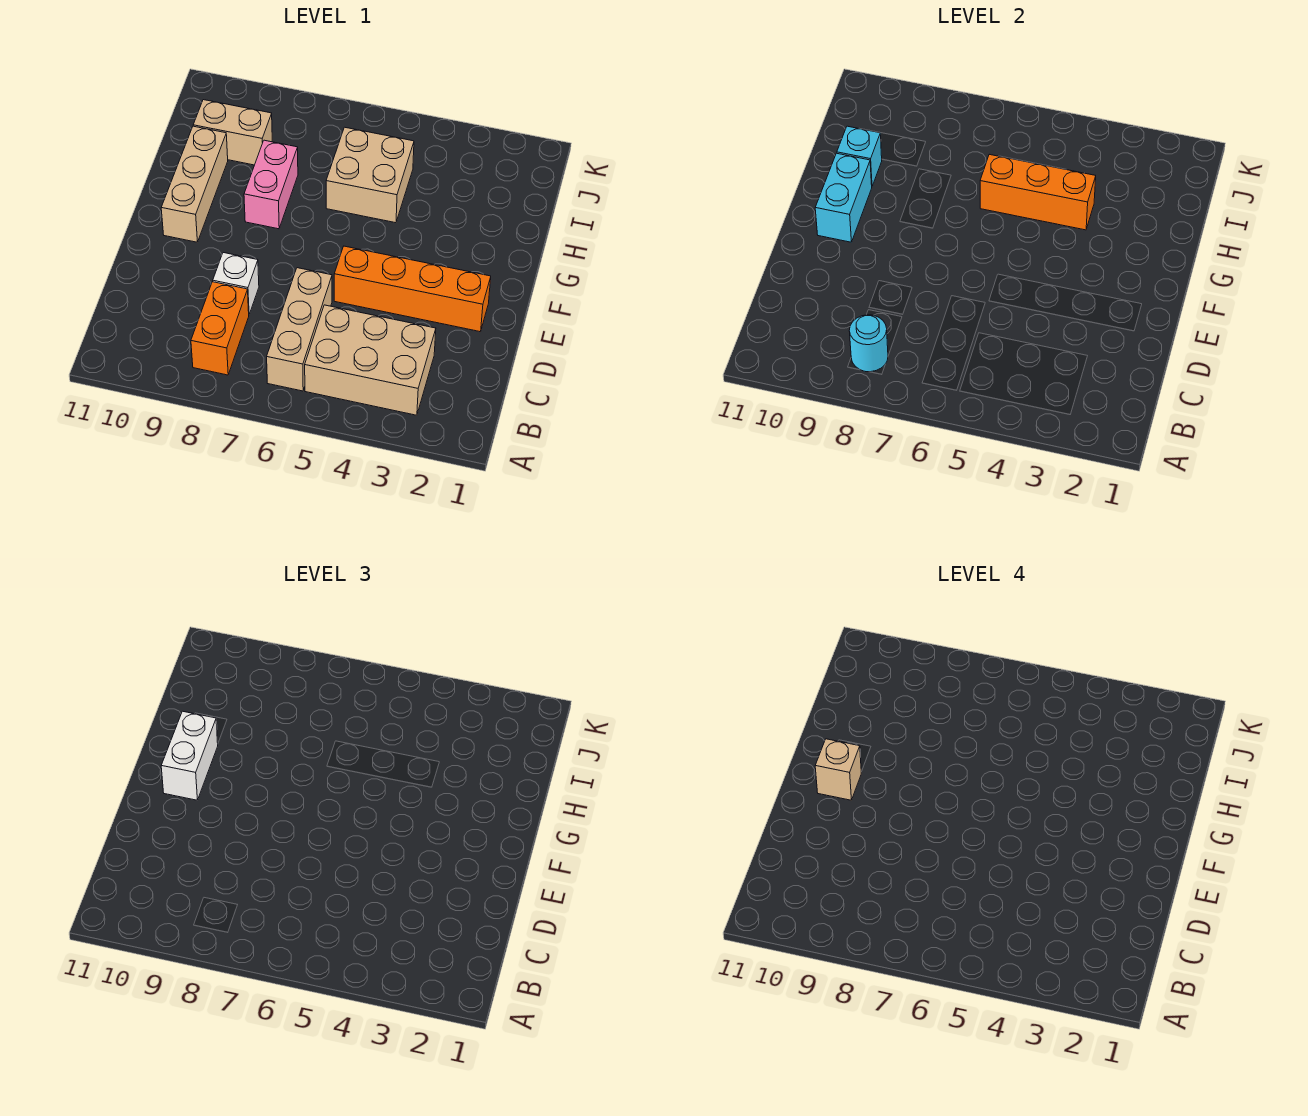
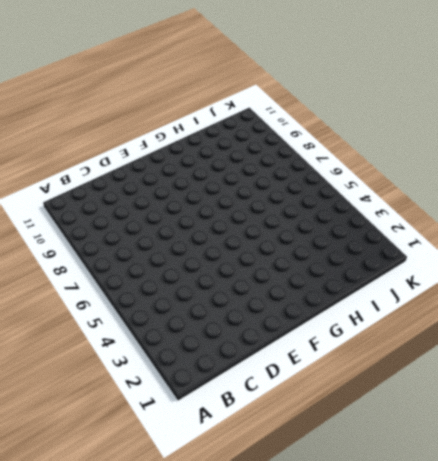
none -> tan 2x3 brick [305,305,436,415]
none -> tan 1x3 brick [267,268,332,391]
none -> orange 1x2 brick [191,282,249,375]

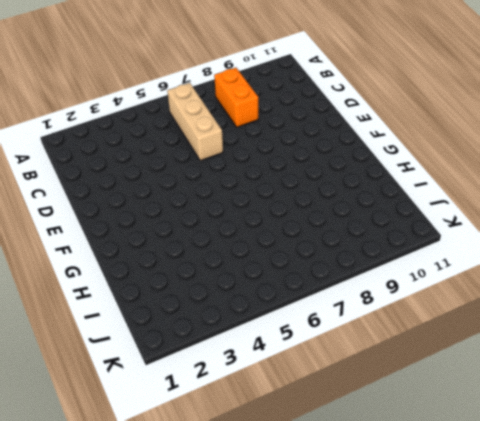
none -> tan 2x3 brick [305,305,436,415]
none -> white 1x1 brick [213,253,259,314]
none -> orange 1x4 brick [334,246,491,332]

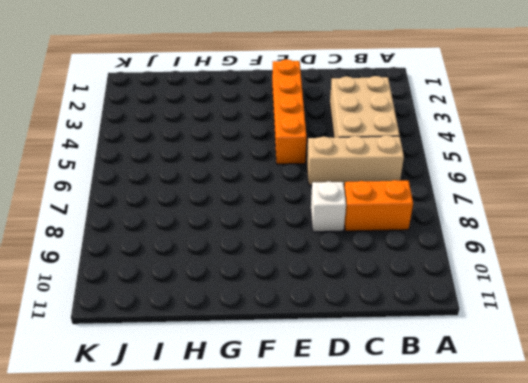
none -> tan 1x3 brick [161,126,228,242]
none -> pink 1x2 brick [244,140,298,229]
none -> tan 2x2 brick [326,127,414,223]

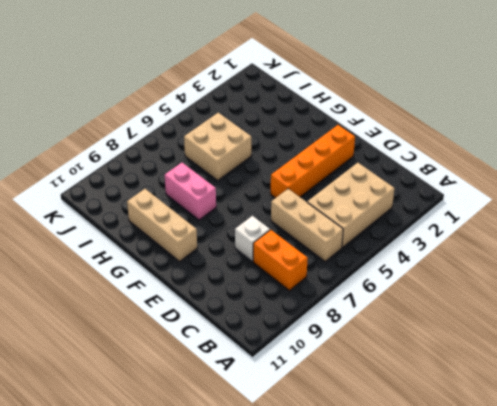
none -> tan 1x2 brick [193,100,272,165]
none -> cyan 1x1 round brick [849,315,888,372]
none -> cyan 1x2 brick [815,153,872,242]

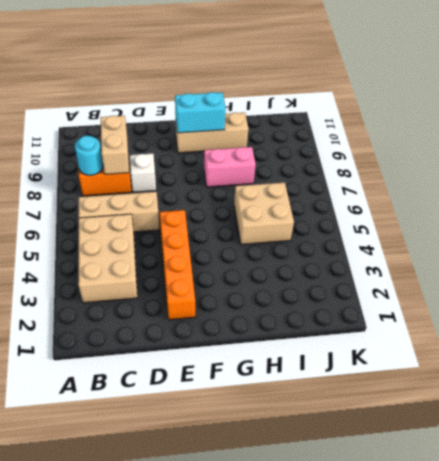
tan 1x2 brick [101,116,129,174] -> tan 1x2 brick moved to [193,100,272,165]
none -> orange 1x3 brick [980,154,1096,230]
none -> cyan 1x1 brick [837,126,882,186]
none -> white 1x2 brick [161,711,218,800]

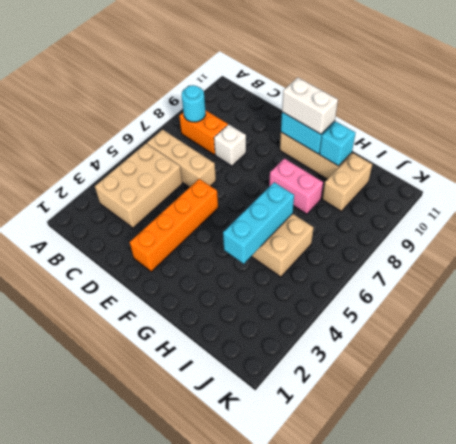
cyan 1x3 brick [223,182,294,264] -> orange 1x3 brick [980,154,1096,230]
none -> tan 1x1 brick [815,739,861,800]

